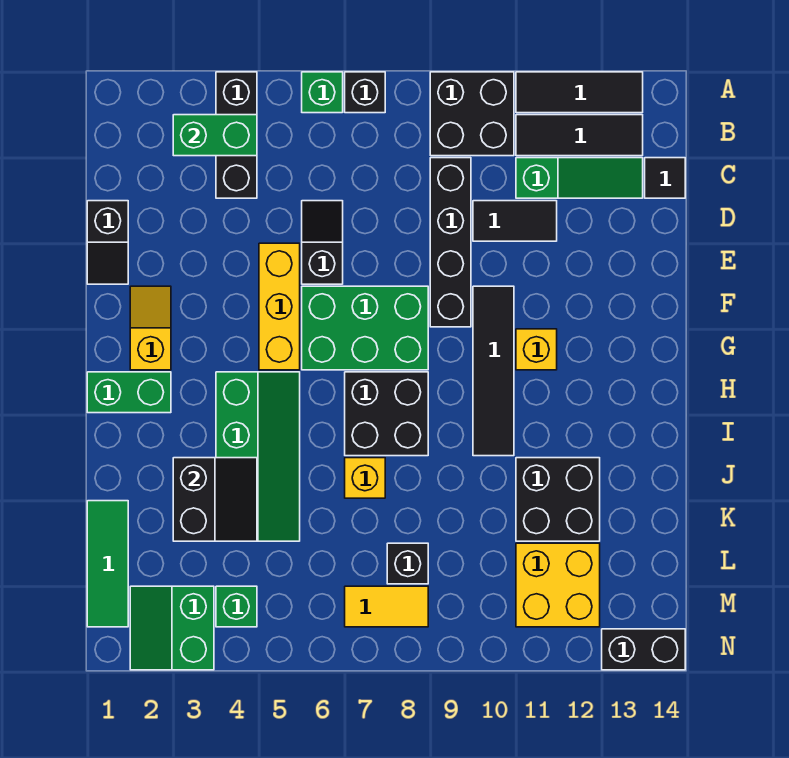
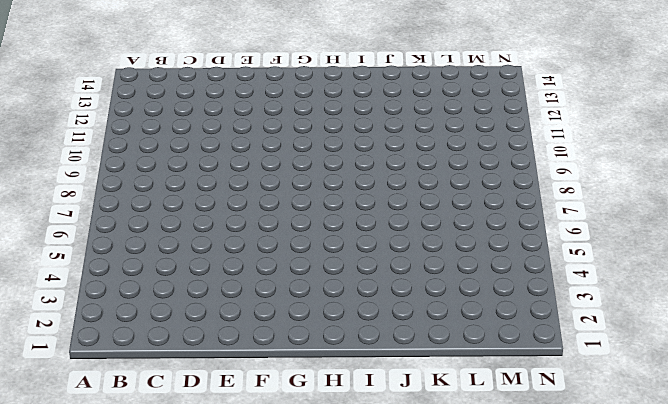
none -> black 1x3 brick [216,72,257,198]
none -> green 1x1 brick [302,72,343,113]
none -> black 1x1 brick [345,72,385,113]
none -> black 2x2 brick [430,72,514,156]

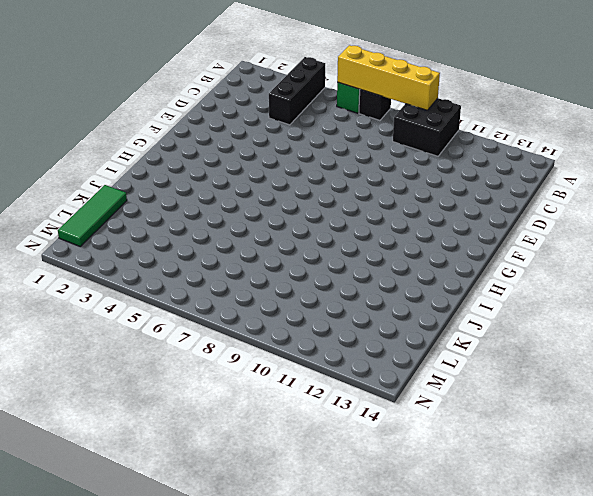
yellow 1x4 brick [337,45,440,110] -> none
none -> black 1x3 tile [516,72,643,113]
none -> black 1x3 tile [516,115,643,156]
none -> black 1x4 brick [430,158,471,327]
none -> green 1x3 slope [516,158,643,198]

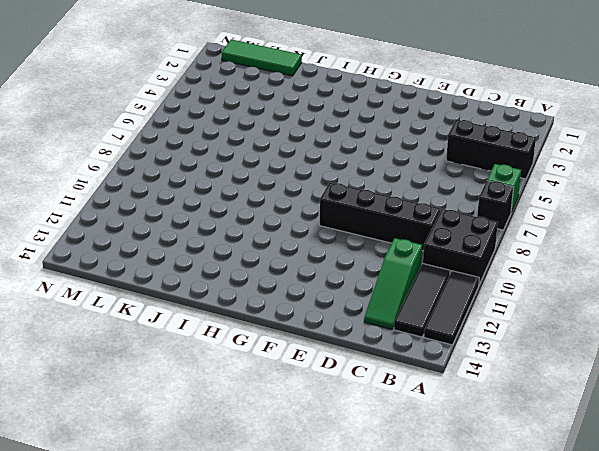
none -> black 1x1 tile [645,158,685,198]
none -> black 1x2 slope [87,201,128,284]
none -> black 1x2 slope [302,201,343,284]
none -> black 1x2 tile [473,201,557,241]

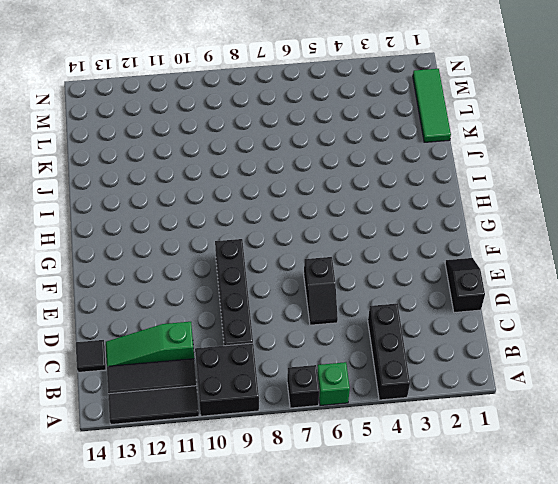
none -> black 1x2 tile [473,201,557,241]
none -> yellow 1x3 brick [259,243,300,370]
none -> yellow 1x2 slope [130,286,171,370]
none -> green 2x3 brick [302,286,428,370]

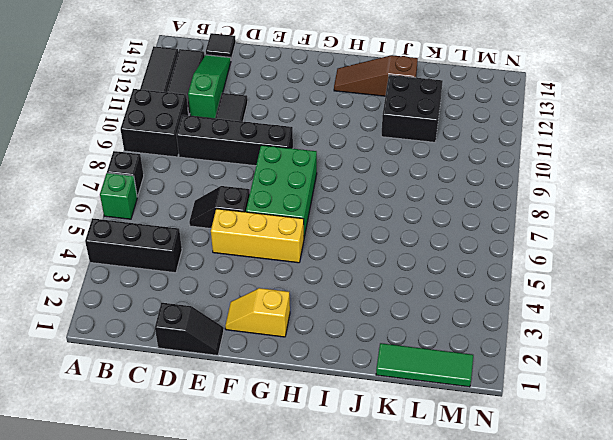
brown 1x3 slope [334,55,418,96] -> none
none -> black 1x4 tile [473,286,514,456]
none -> yellow 1x1 brick [516,329,557,370]
none -> green 1x2 brick [87,372,171,413]
none -> green 2x4 slope [216,372,300,541]

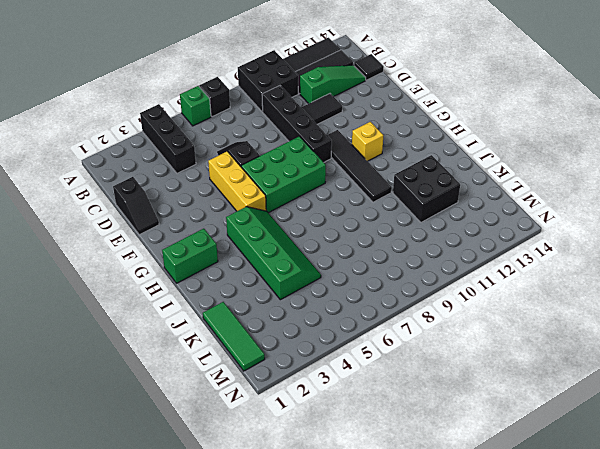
none -> yellow 1x2 slope [130,286,171,370]
none -> black 2x2 brick [345,372,428,456]
none -> yellow 1x1 brick [345,458,385,498]
none -> black 1x1 brick [387,543,428,584]

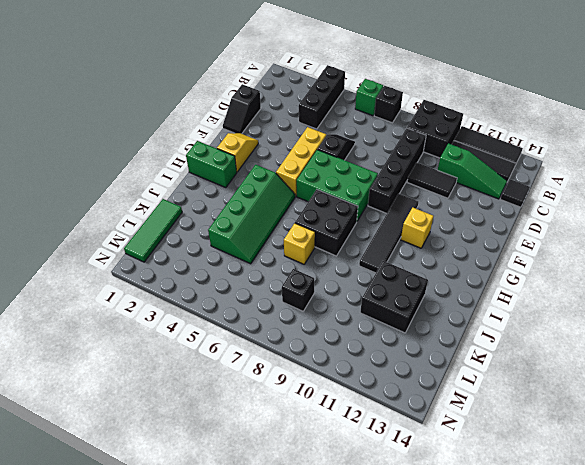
none -> yellow 2x2 brick [516,543,600,627]
none -> green 2x2 slope [130,586,214,670]
none -> green 1x1 brick [216,586,257,627]
none -> yellow 1x2 tile [345,586,428,627]

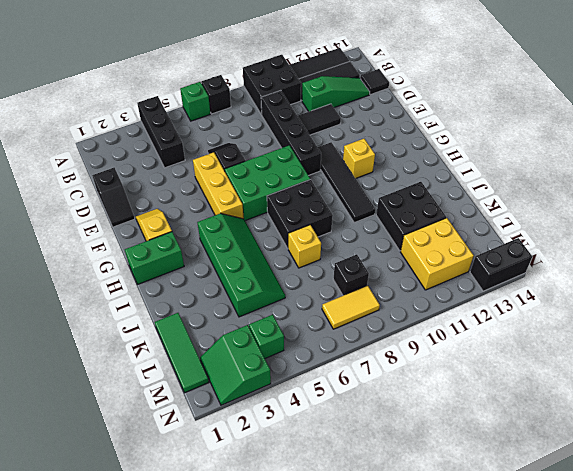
none -> green 1x2 brick [173,115,257,156]
none -> black 2x2 slope [173,458,257,541]

